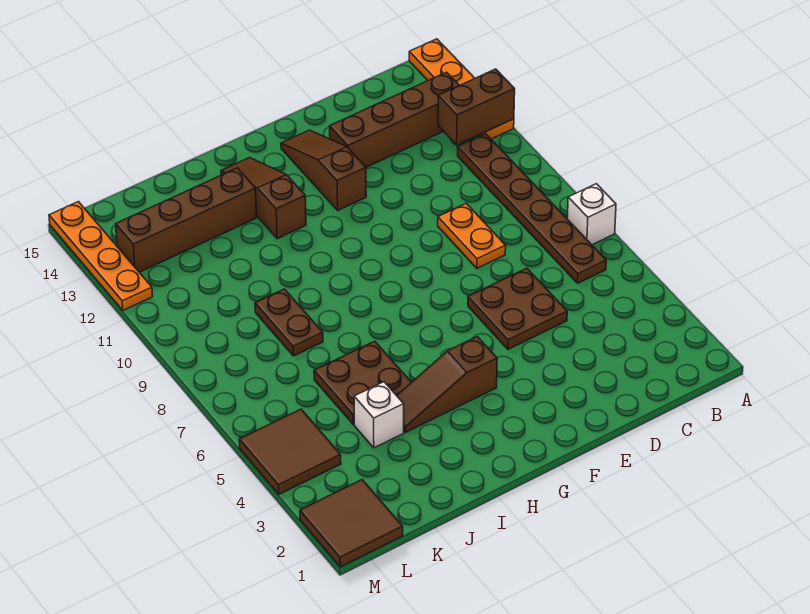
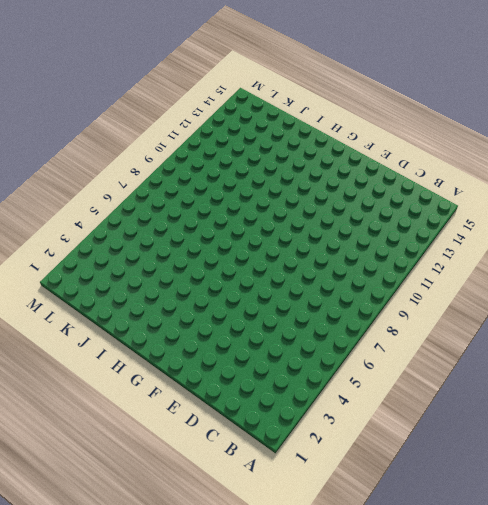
none -> white 1x1 brick [567,184,616,245]
none -> orange 1x4 plate [409,39,514,139]
none -> brown 1x6 plate [458,134,606,283]

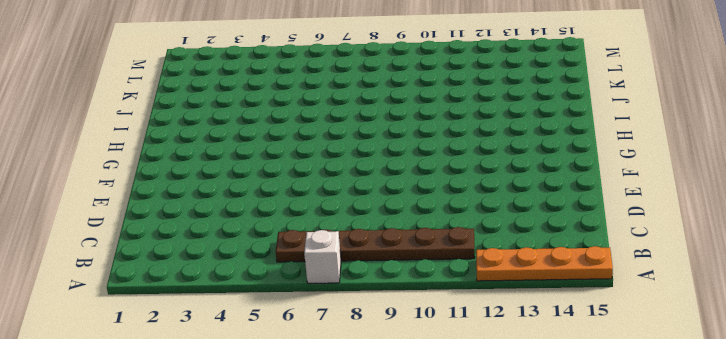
none -> brown 1x4 brick [330,72,459,167]
none -> brown 2x2 plate [468,268,567,349]
none -> orange 1x2 plate [438,203,506,268]

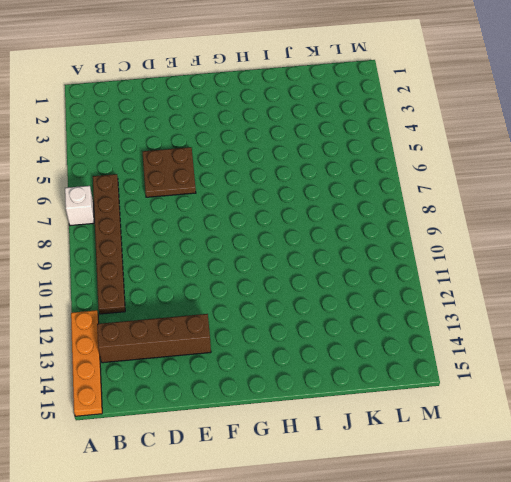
none -> orange 1x2 plate [438,203,506,268]
none -> brown 1x3 slope [281,130,366,210]
none -> brown 1x3 slope [397,337,497,432]

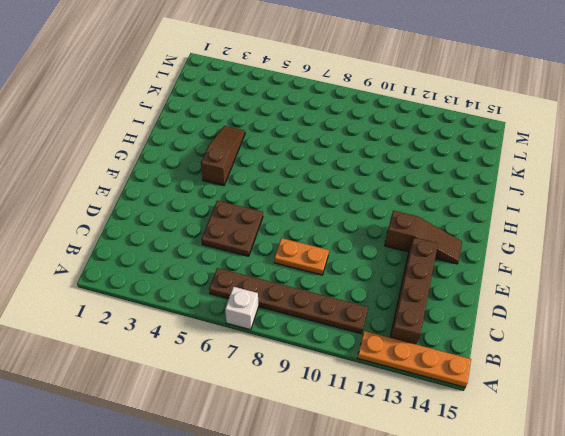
none -> brown 1x3 slope [221,157,306,239]
none -> brown 2x2 plate [314,341,411,424]
none -> brown 1x4 brick [116,168,257,272]

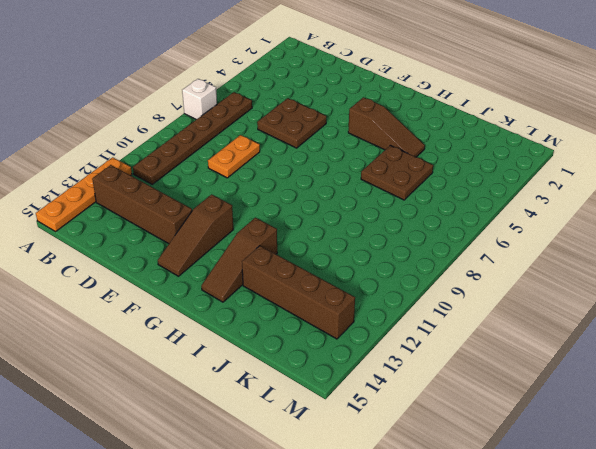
none -> white 1x1 brick [354,382,404,448]
none -> brown 1x2 plate [255,289,323,356]
none -> brown 2x2 tile [300,480,403,567]

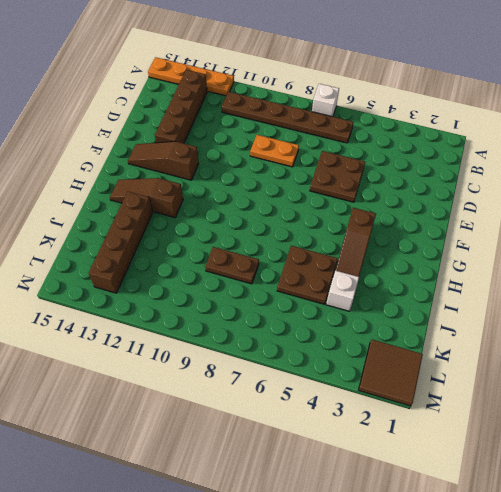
none -> brown 2x2 tile [239,409,341,494]
none -> orange 1x4 plate [49,202,153,310]
none -> brown 1x2 brick [438,69,515,145]

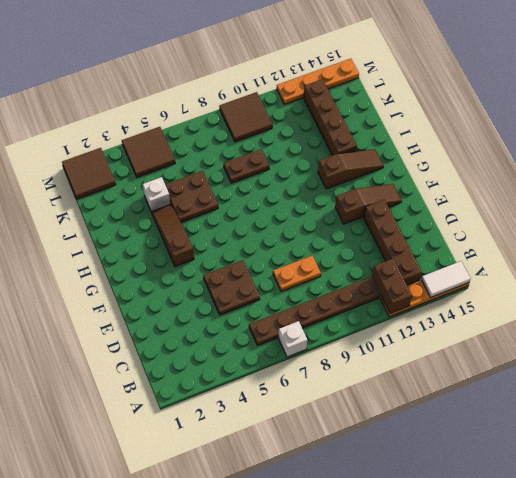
white 1x2 tile [421,261,471,297] -> none
brown 2x2 tile [219,92,273,142] -> none

